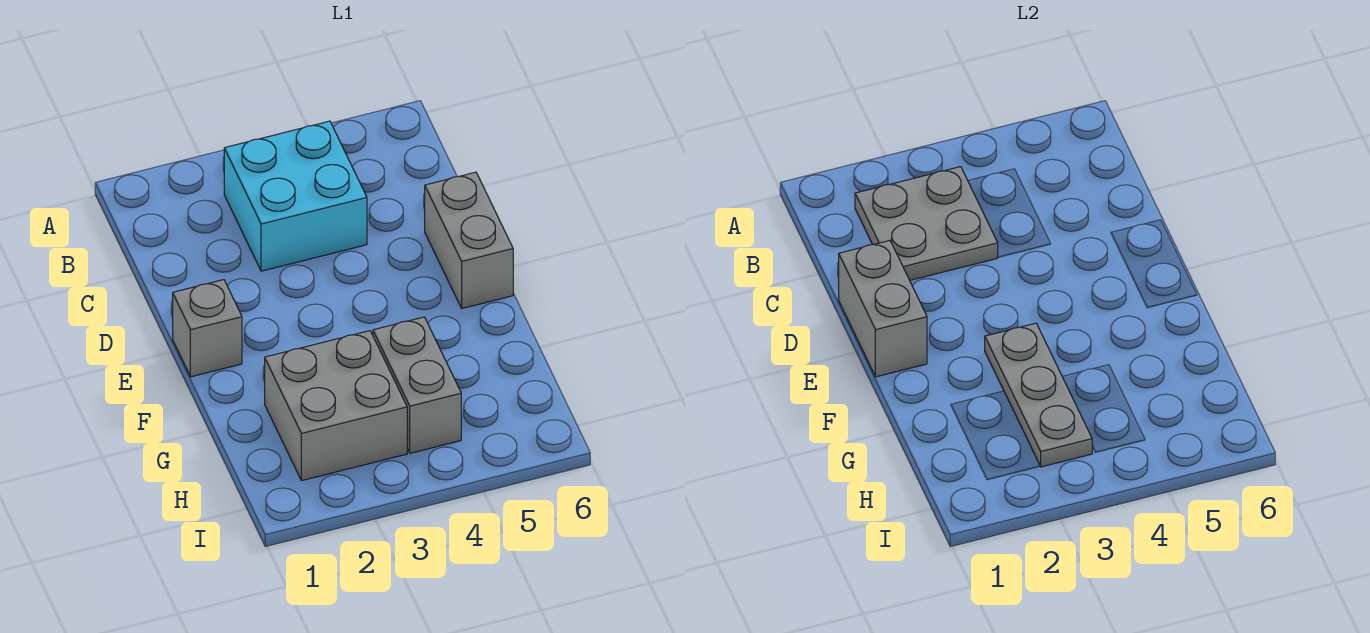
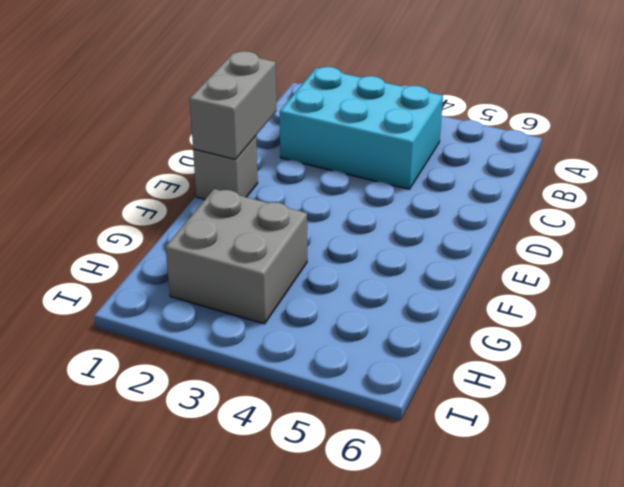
cyan 2x3 brick [280,67,443,189] -> cyan 2x2 brick [224,121,367,271]
none -> grey 1x2 brick [425,172,513,308]
none -> grey 1x2 brick [373,317,461,453]

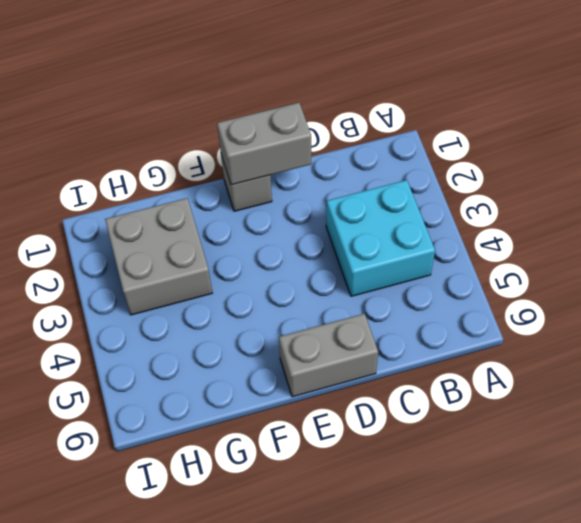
none -> grey 1x2 brick [373,317,461,453]
none -> grey 2x2 plate [855,167,998,280]

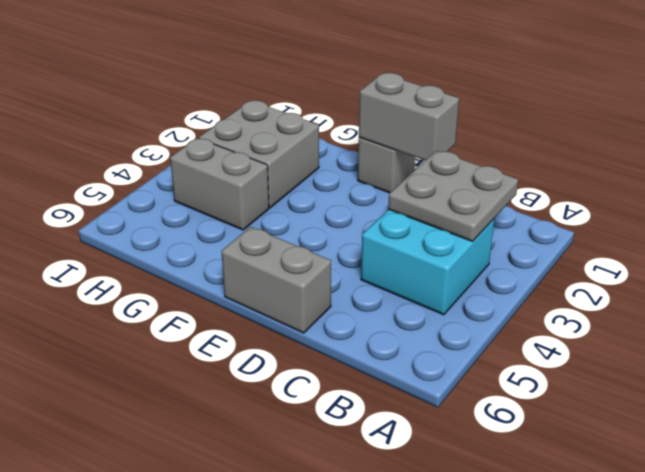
none -> grey 1x3 plate [985,323,1092,467]

